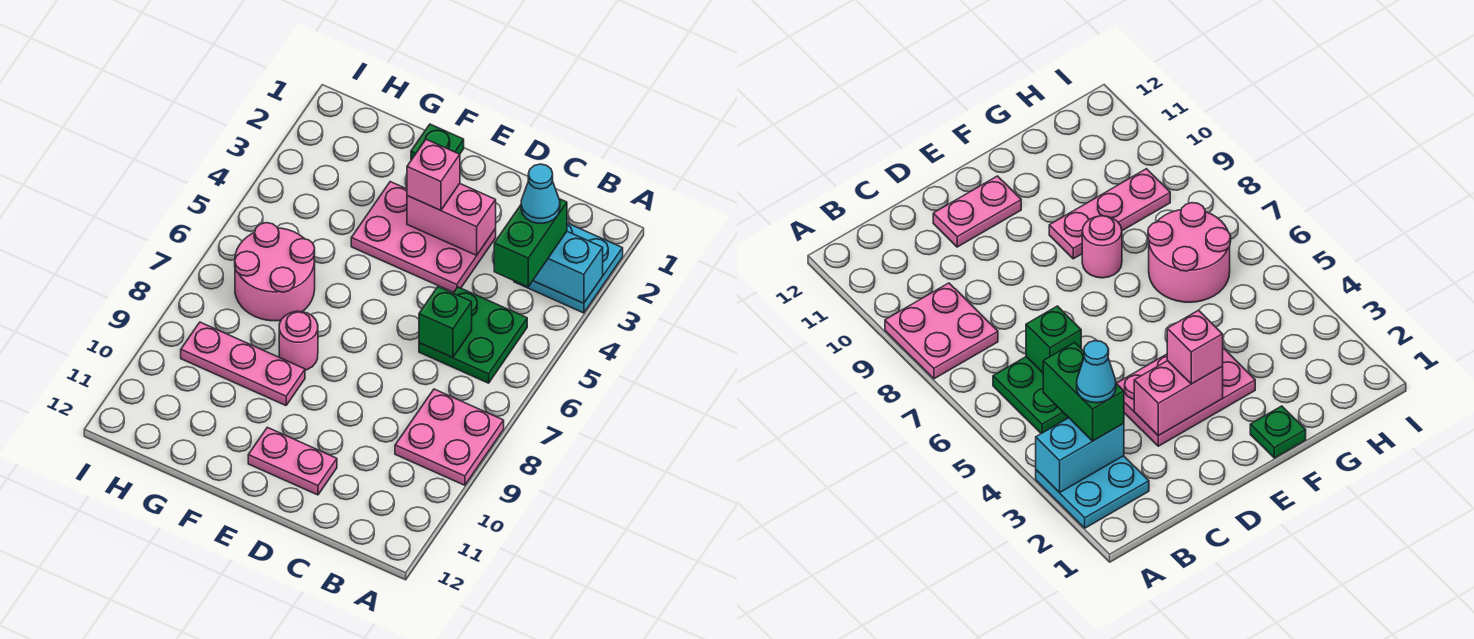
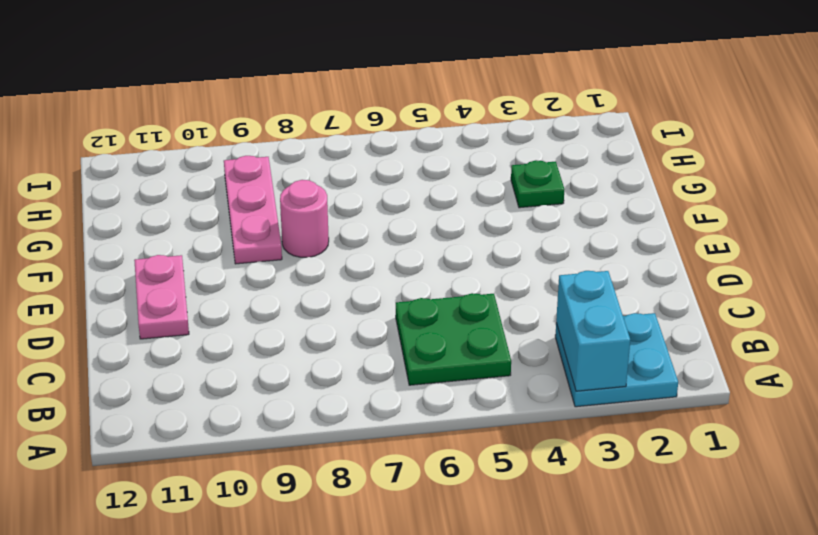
green 1x1 plate [511,160,564,208] -> green 1x1 plate moved to [411,124,464,160]
none -> pink 2x2 plate [395,389,504,485]
none -> pink 2x3 plate [351,182,496,293]
none -> pink 2x2 round brick [235,223,315,321]

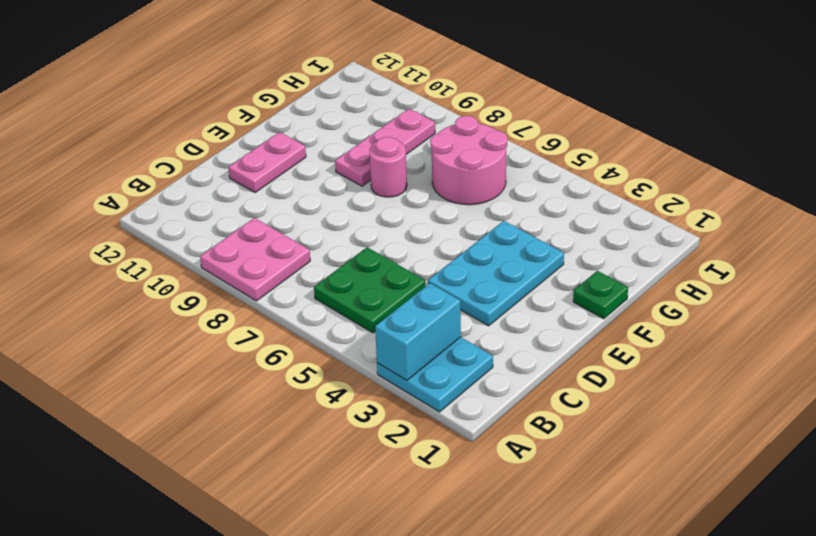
cyan 2x3 plate [428,221,564,326] -> pink 2x3 plate [351,182,496,293]
none -> green 1x1 brick [419,287,472,358]
none -> pink 1x2 brick [407,184,496,255]
none -> green 1x2 brick [494,199,567,287]

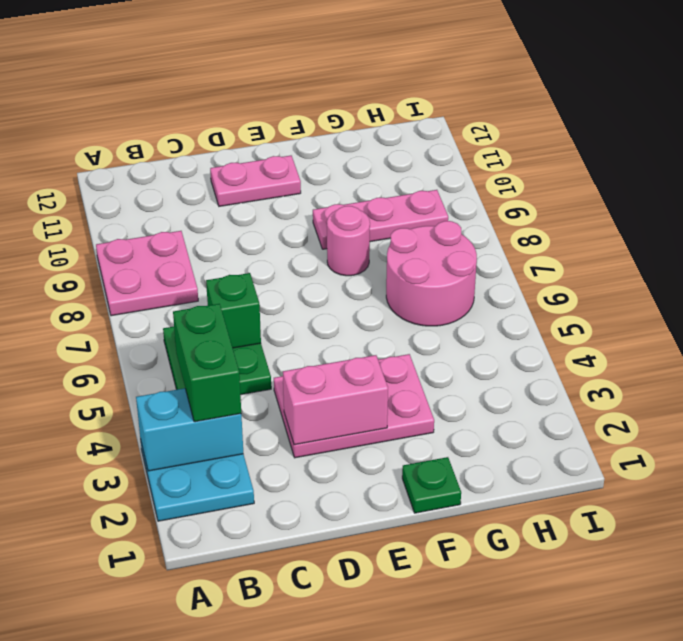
none -> pink 1x1 brick [407,139,460,210]
none -> cyan 1x1 cone [521,164,560,223]

